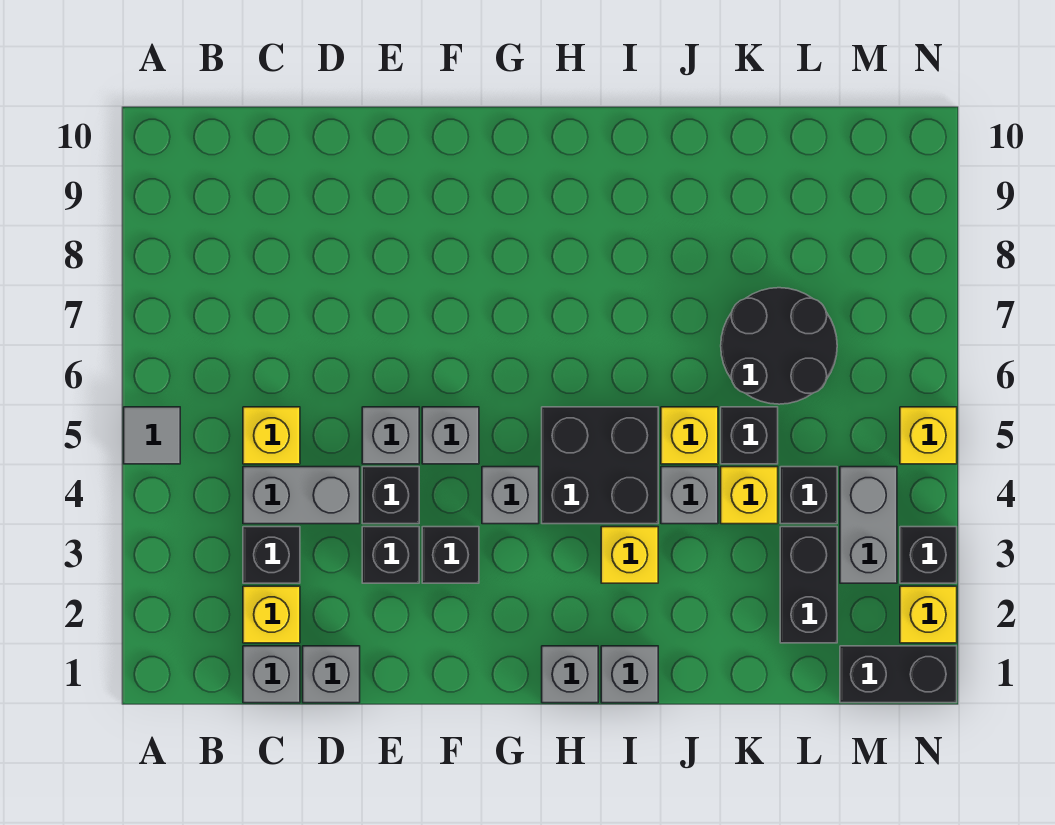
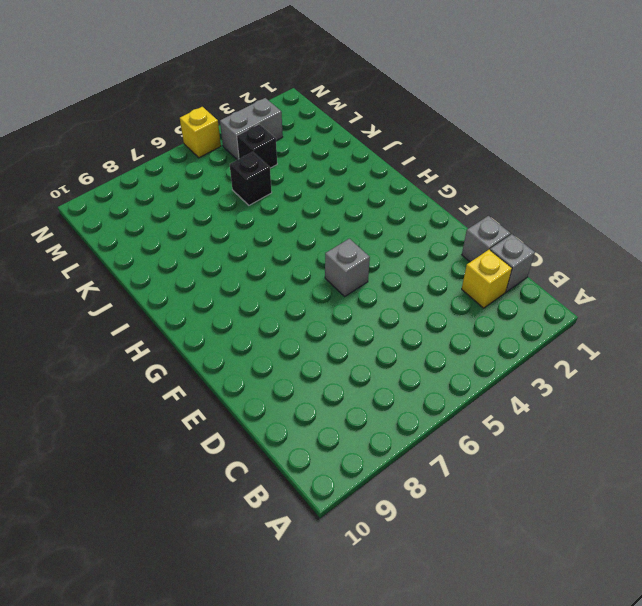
none -> grey 1x1 tile [124,407,180,464]
none -> black 1x1 brick [243,527,300,583]
none -> grey 1x2 brick [243,467,360,524]

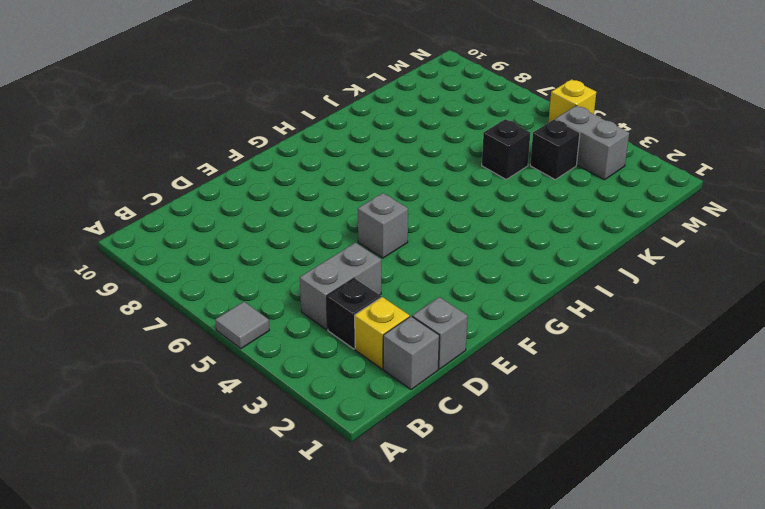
none -> yellow 1x1 brick [243,407,300,464]
none -> black 1x1 brick [362,527,419,583]
none -> black 1x1 brick [362,467,419,524]

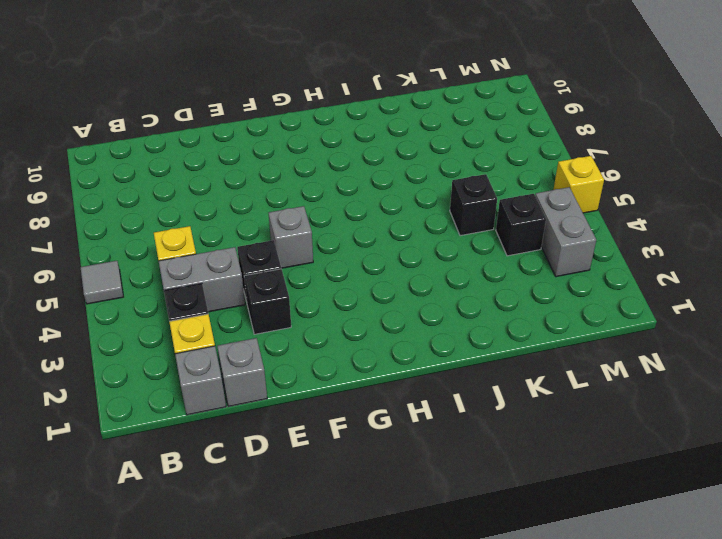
none -> grey 1x1 brick [362,407,419,464]
none -> black 1x1 brick [422,527,479,583]
none -> grey 1x1 brick [482,467,539,524]

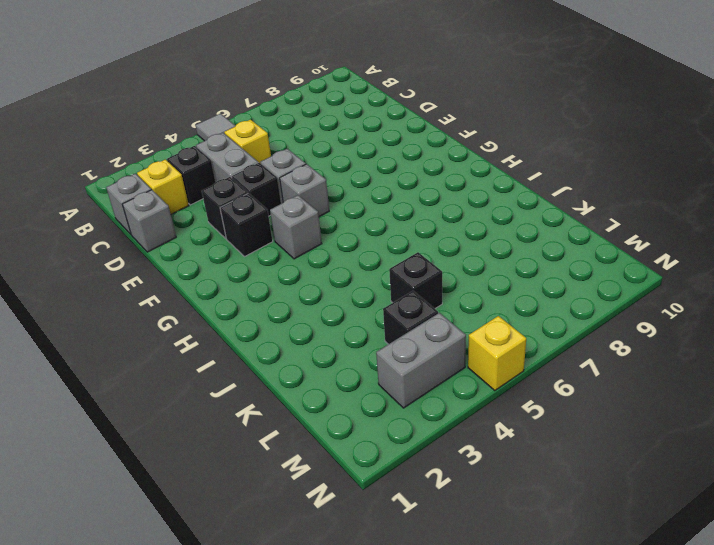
none -> grey 1x1 brick [542,646,598,703]
none -> black 2x2 brick [542,407,658,524]
none -> grey 1x1 brick [601,646,658,703]

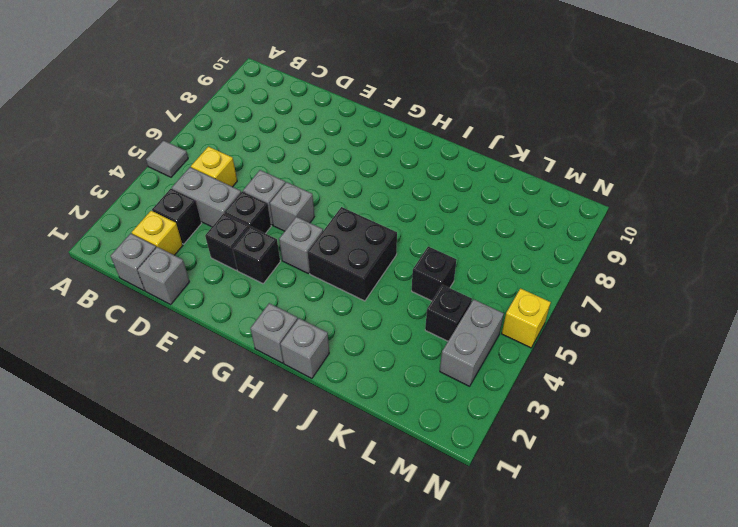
none -> yellow 1x1 brick [601,527,658,583]
none -> grey 1x1 brick [661,467,718,524]
none -> yellow 1x1 brick [661,407,718,464]

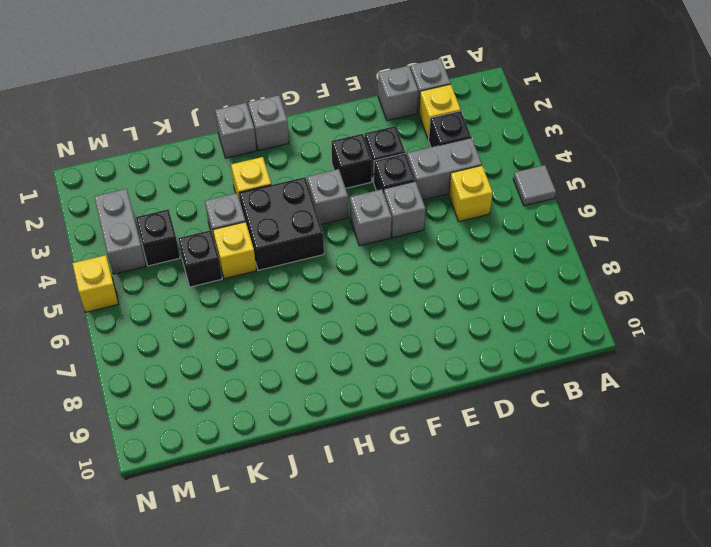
none -> yellow 1x1 brick [721,467,778,524]
none -> black 2x2 round brick [721,288,837,404]
none -> black 1x2 brick [780,527,837,643]

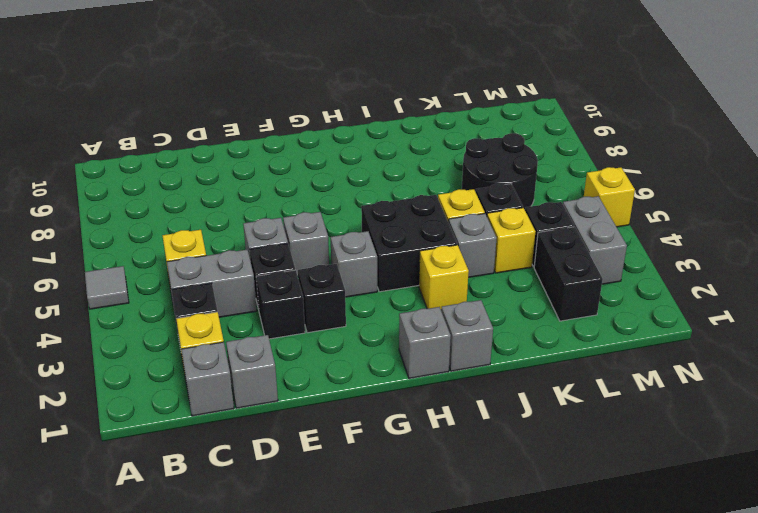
none -> black 1x2 brick [840,646,957,703]
none -> yellow 1x1 brick [900,586,957,643]
none -> black 1x1 brick [900,527,957,583]

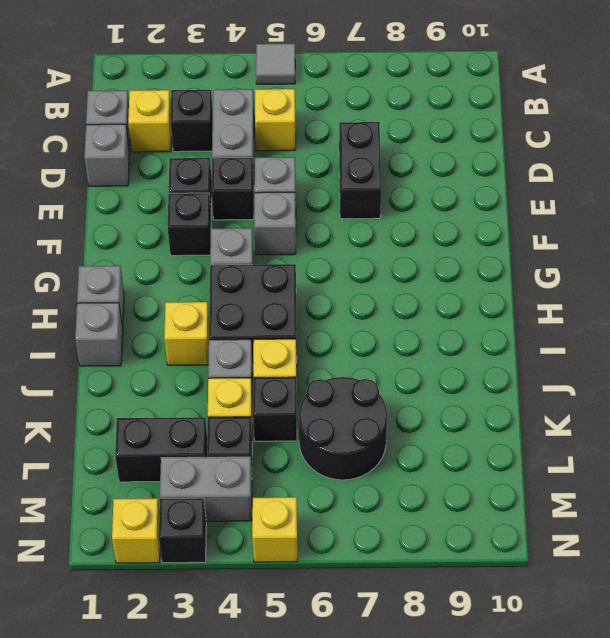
black 1x2 brick [339,122,381,219] -> black 1x2 brick moved to [840,646,957,703]

